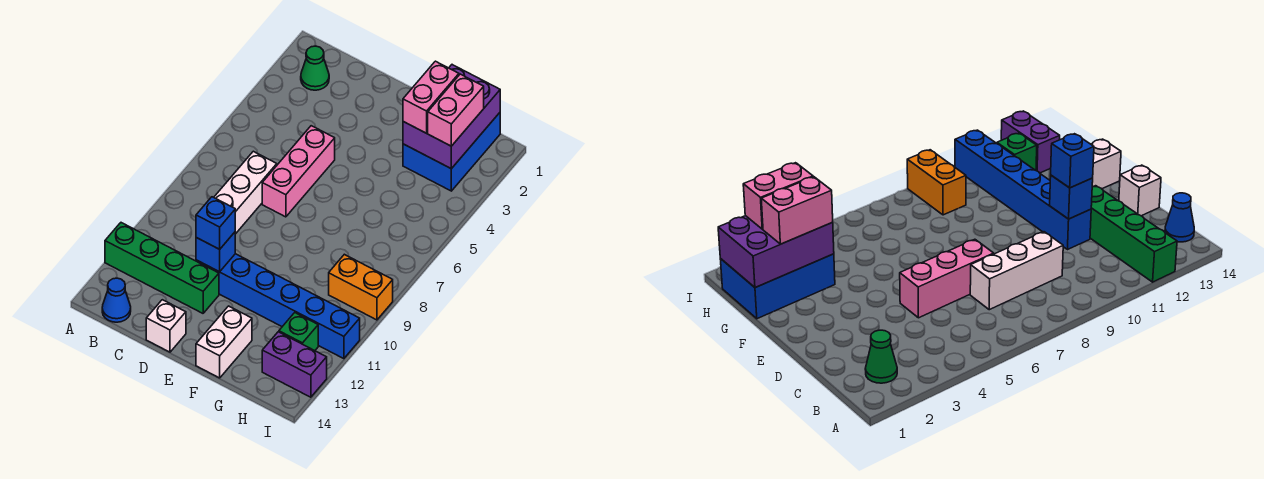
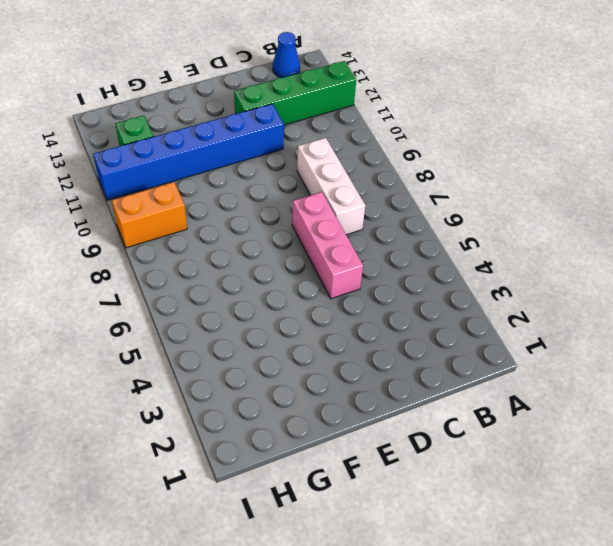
none -> green 1x1 cone [301,46,329,90]
none -> white 1x1 brick [146,300,186,352]
none -> white 1x2 brick [196,306,252,378]

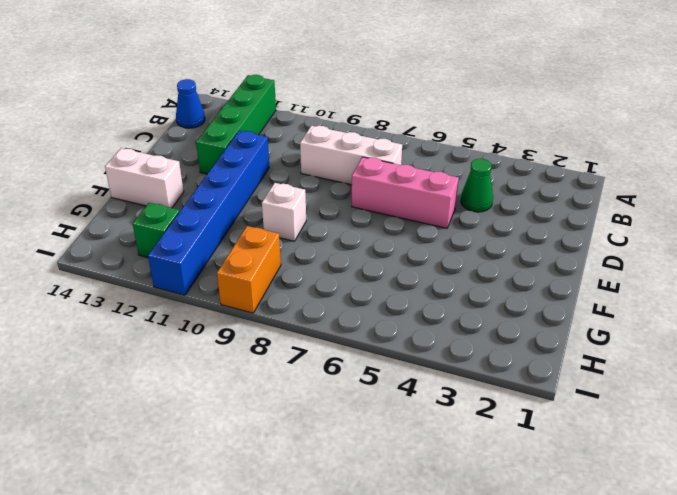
green 1x1 cone [461,159,493,212] -> green 1x1 cone moved to [301,46,329,90]
white 1x1 brick [262,183,306,241] -> white 1x1 brick moved to [146,300,186,352]
none -> blue 2x3 brick [403,113,500,191]
none -> purple 1x2 brick [262,332,327,397]
none -> blue 1x1 brick [196,232,235,272]

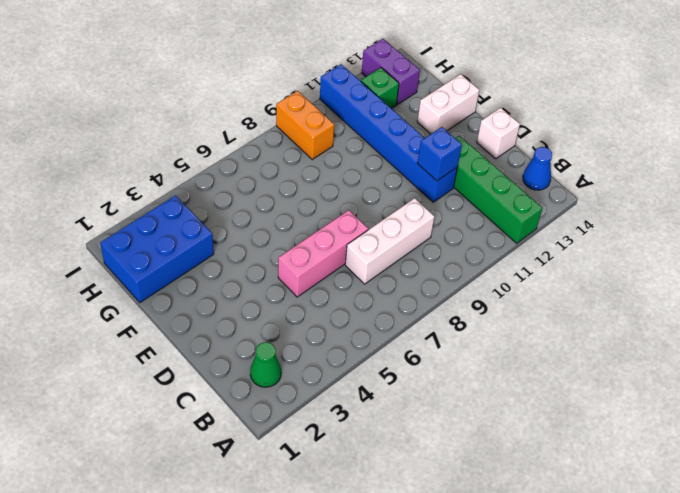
none -> purple 2x3 brick [403,65,500,169]
none -> blue 1x1 brick [196,197,235,249]
none -> pink 1x2 brick [403,61,459,133]

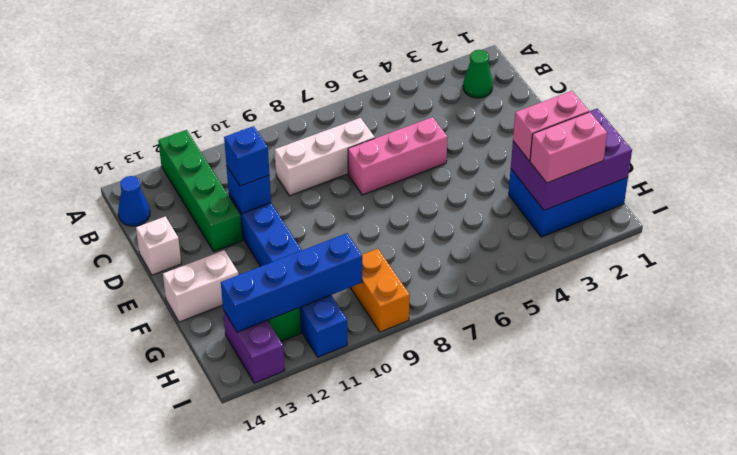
blue 1x4 brick [221,233,362,332] -> none

